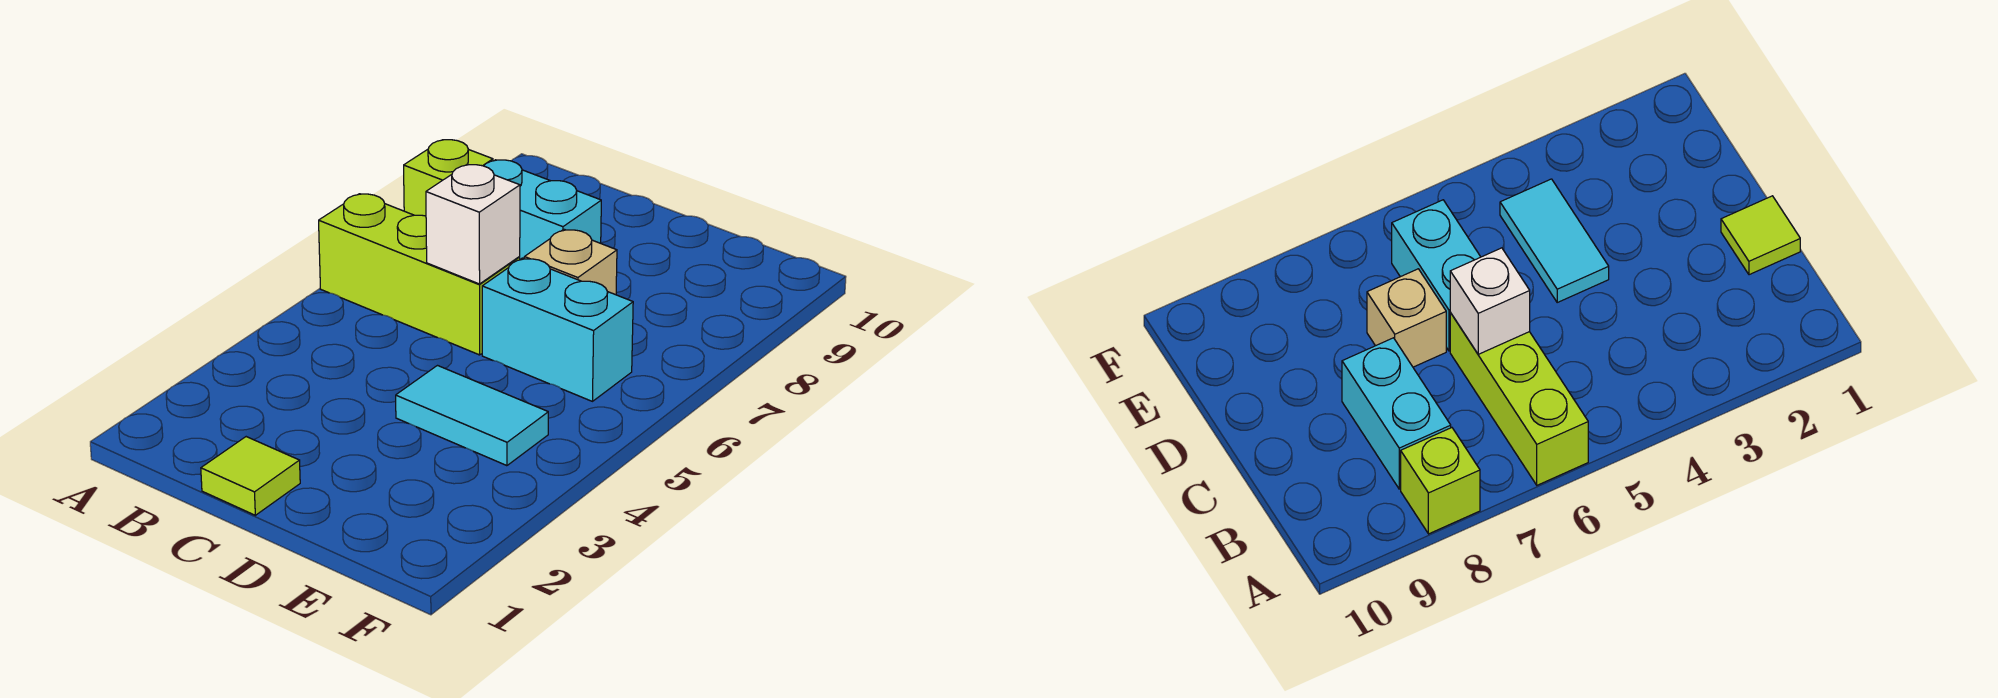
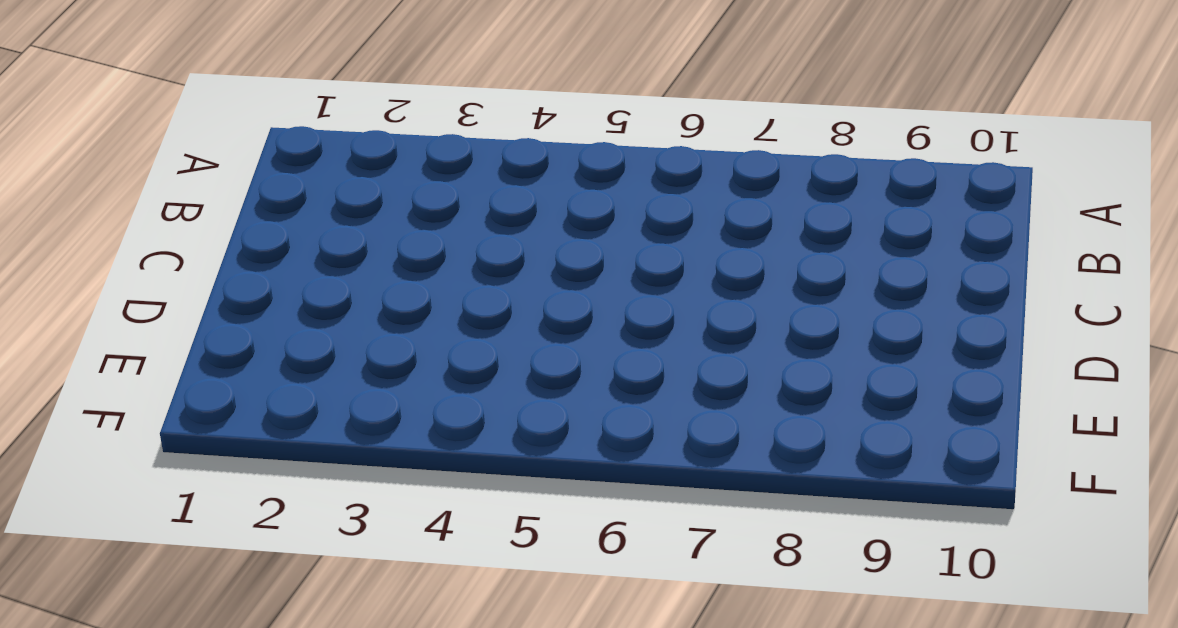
none -> lime 1x3 brick [319,194,520,355]
none -> lime 1x1 brick [404,140,493,216]

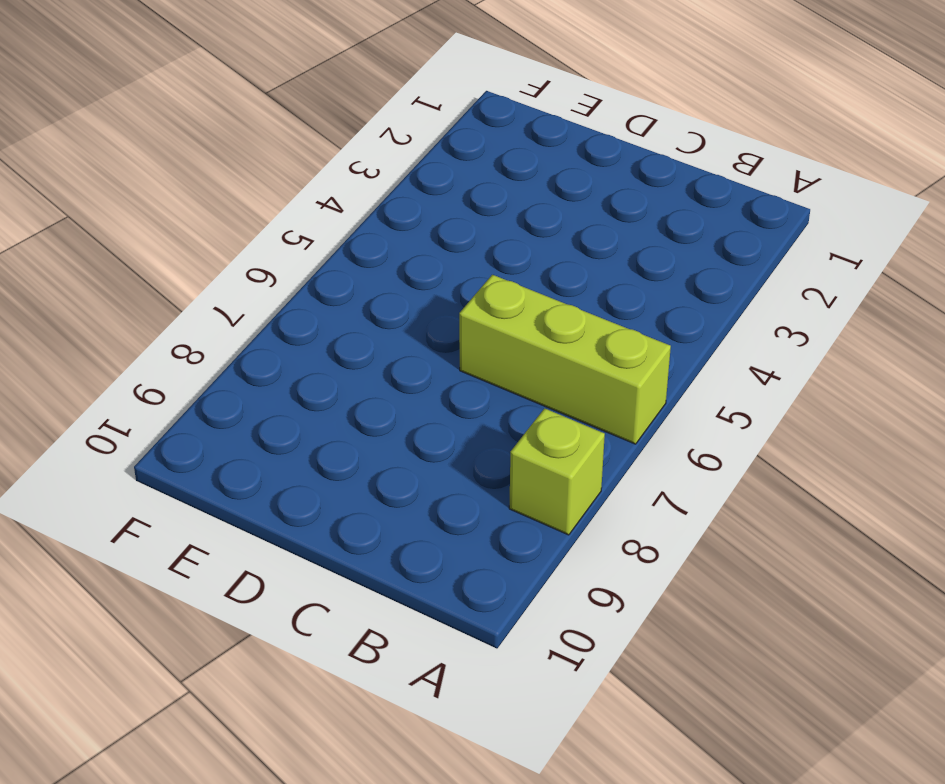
none -> cyan 1x2 brick [484,160,601,259]
none -> lime 1x1 tile [201,437,300,515]

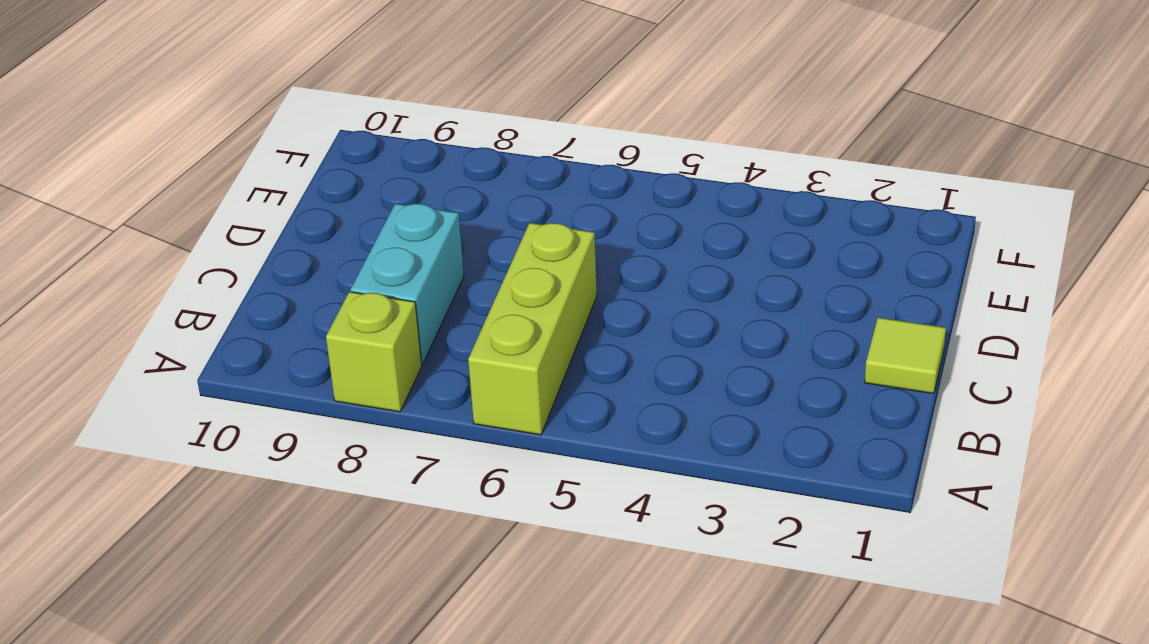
none -> cyan 1x2 tile [396,366,548,466]
none -> cyan 1x2 brick [482,258,633,401]

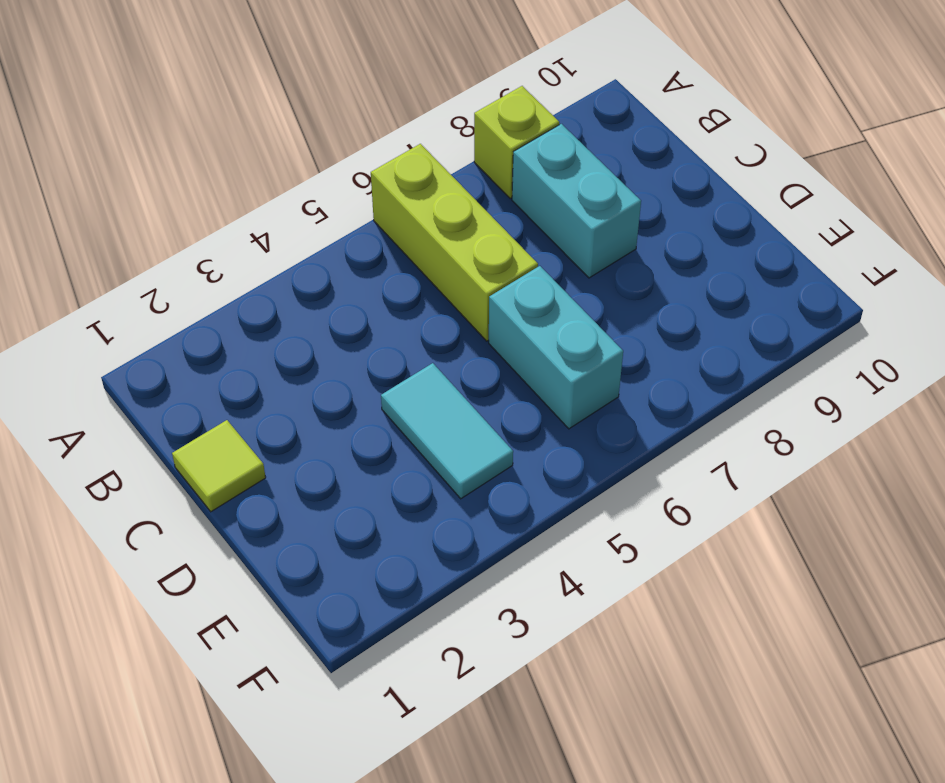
none -> tan 1x1 brick [524,229,617,295]
none -> white 1x1 brick [426,165,520,284]

